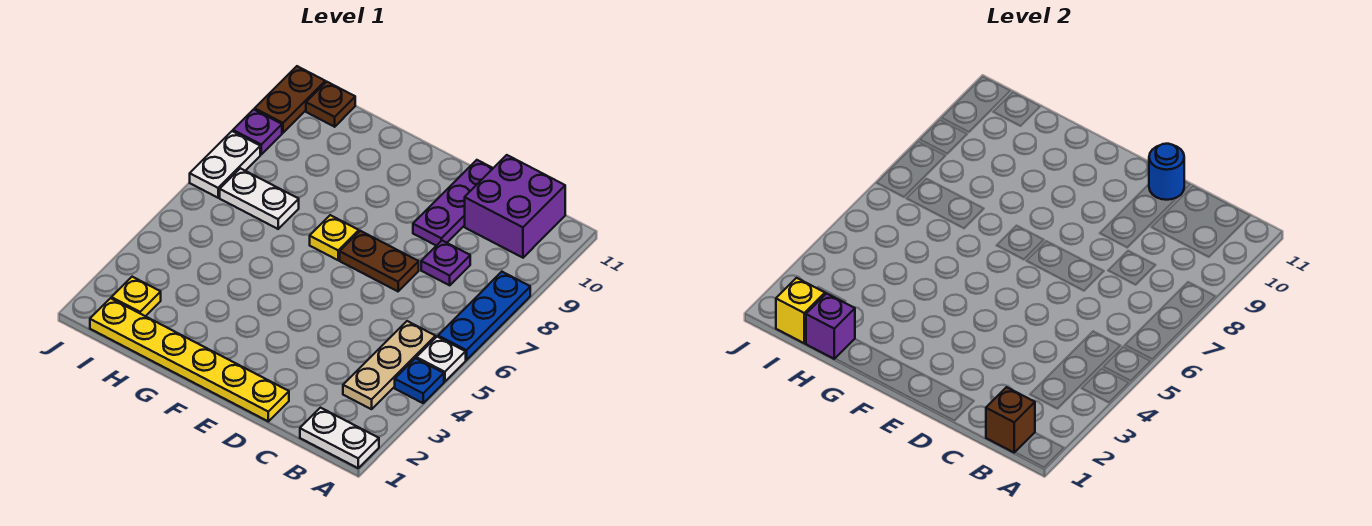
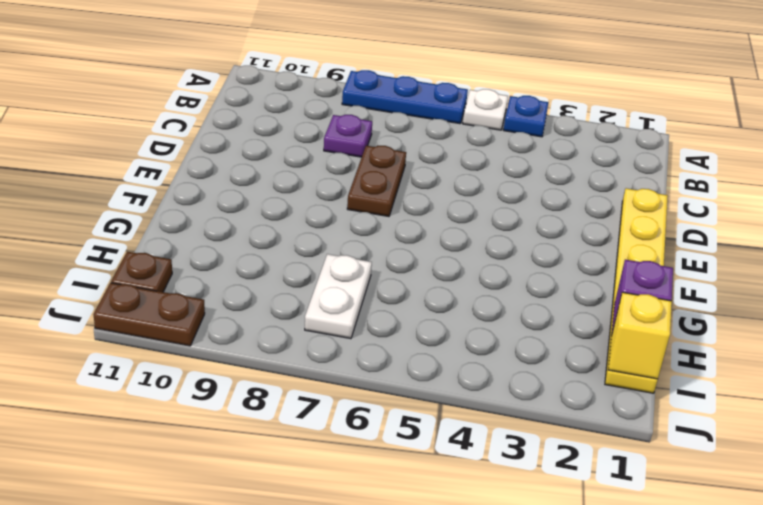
none -> white 1x2 plate [300,408,379,468]
none -> tan 1x3 plate [343,321,436,409]
none -> purple 2x2 brick [465,155,565,258]

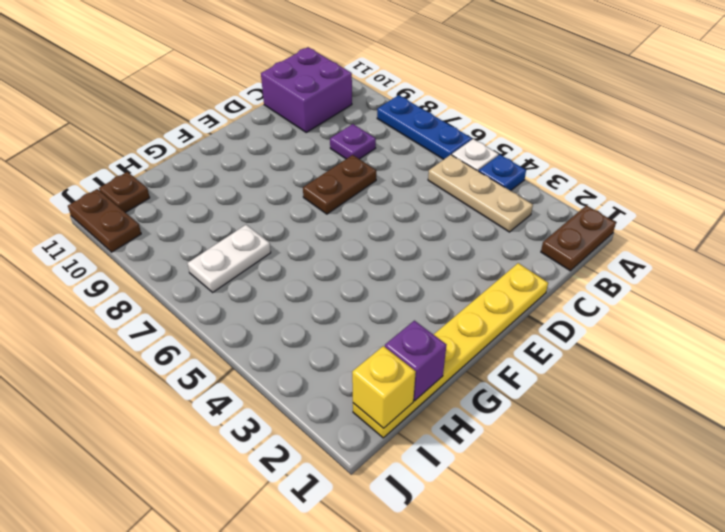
brown 1x2 plate [541,205,616,271] -> white 1x2 plate [300,408,379,468]
none -> purple 1x3 plate [413,160,493,246]
none -> yellow 1x1 plate [310,215,359,260]
none -> yellow 1x1 plate [112,277,161,316]

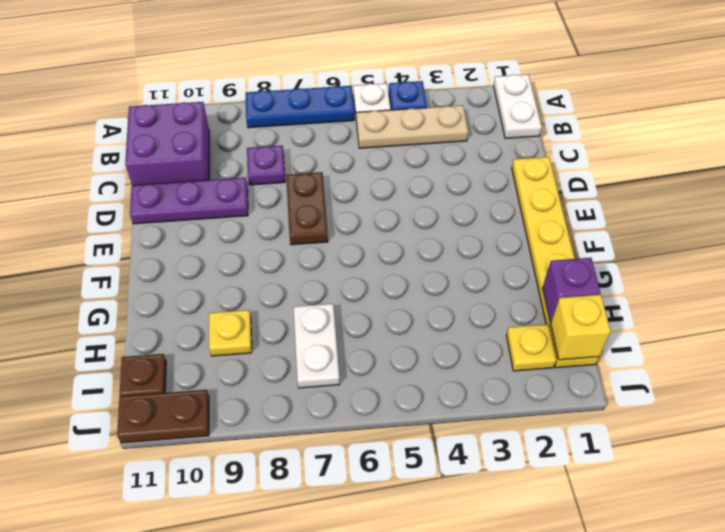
yellow 1x1 plate [209,310,252,356] -> yellow 1x1 plate moved to [310,215,359,260]
none -> white 1x2 plate [190,131,260,198]
none -> purple 1x1 plate [233,109,282,154]
none -> brown 1x1 brick [986,387,1035,453]

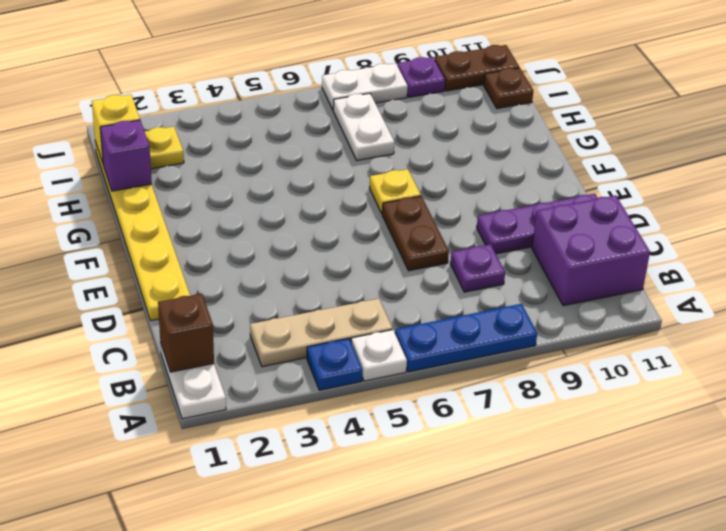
none -> blue 1x1 round brick [1149,144,1184,200]

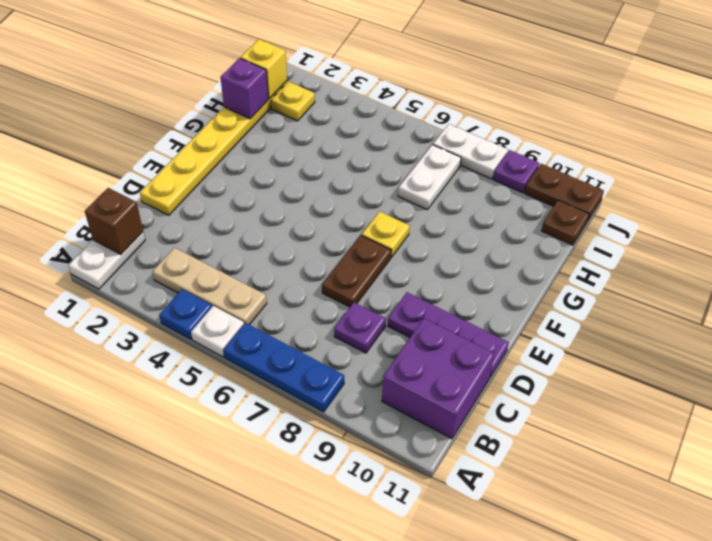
none -> blue 1x1 round brick [1149,144,1184,200]

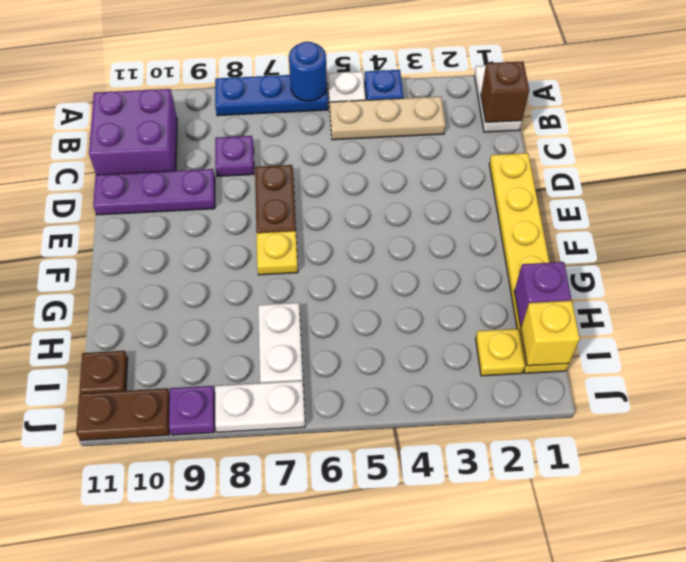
blue 1x1 round brick [289,42,327,101] -> blue 1x1 round brick moved to [1149,144,1184,200]

